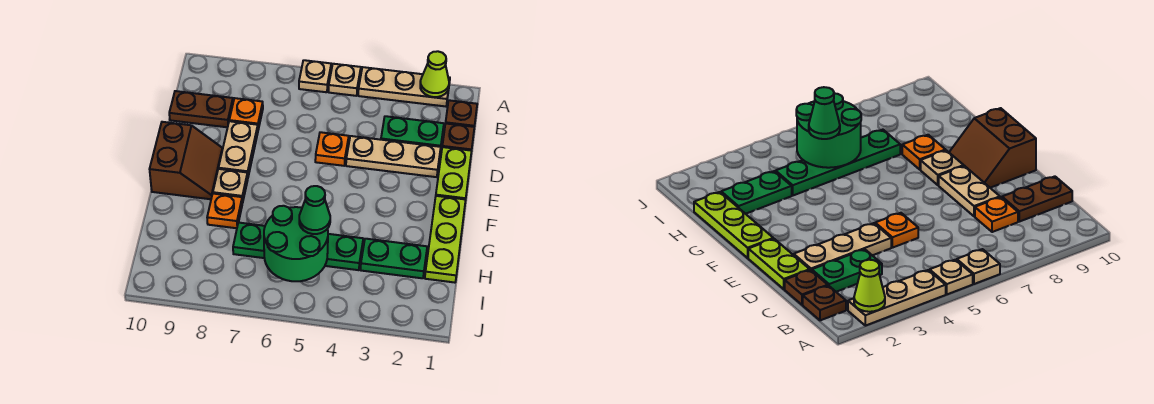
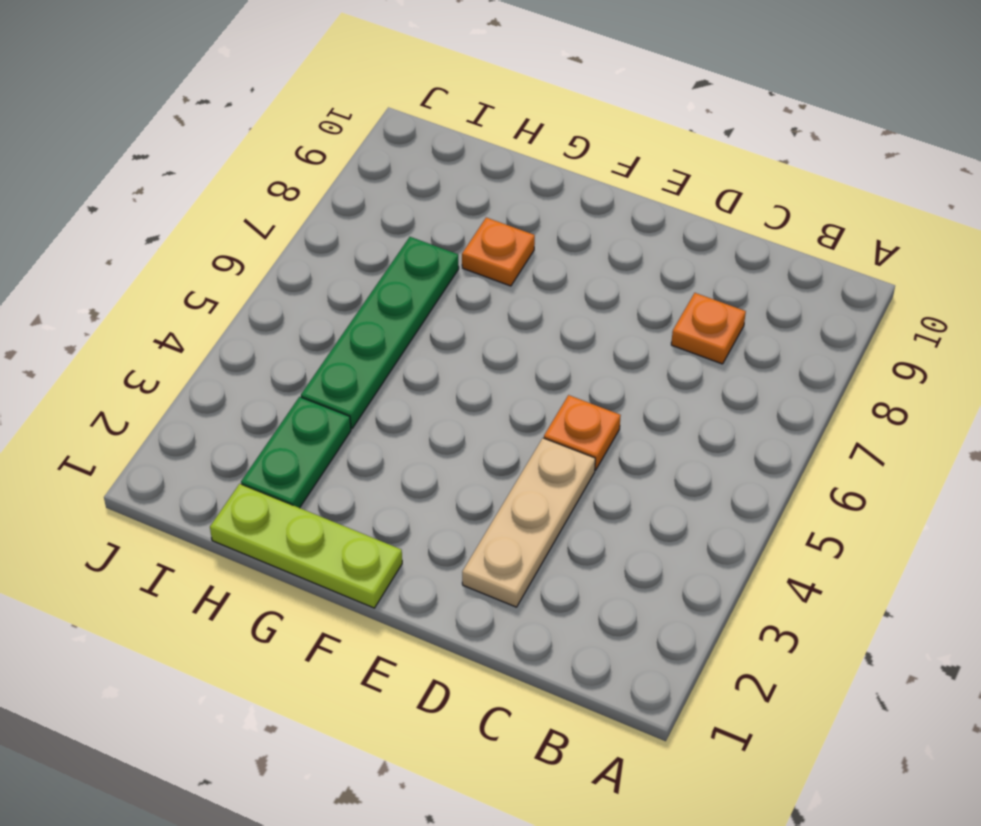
none -> tan 1x3 plate [358,67,450,106]
none -> tan 1x1 plate [329,64,361,96]
none -> tan 1x1 plate [299,60,331,92]

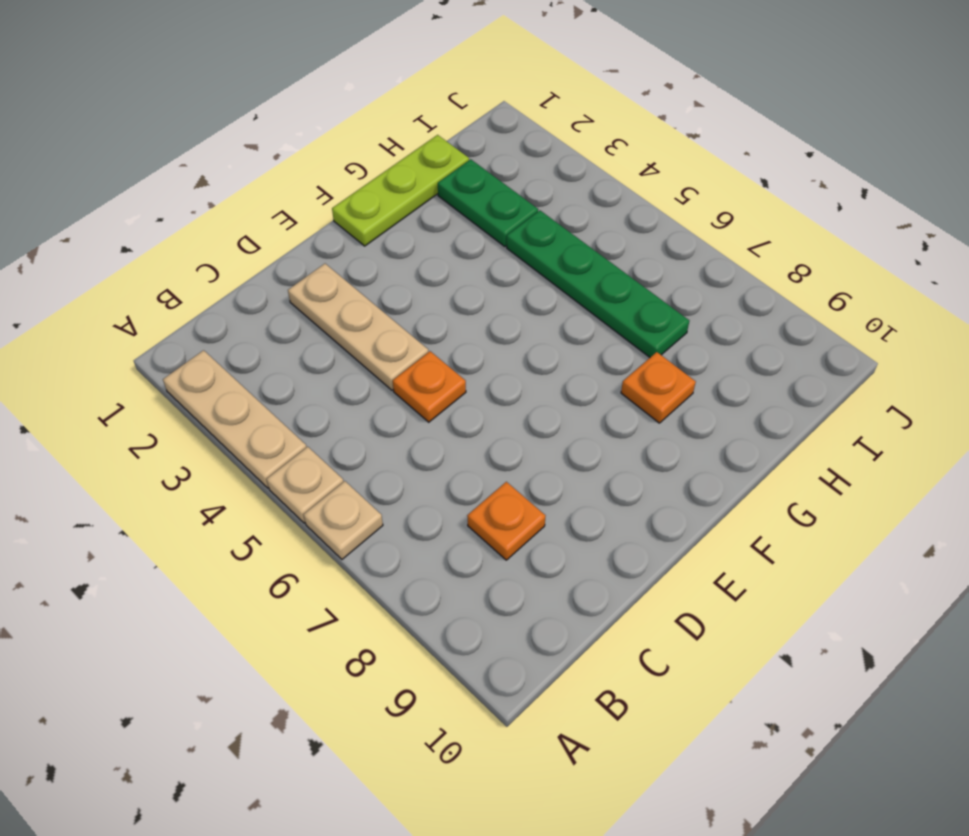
none -> brown 1x1 plate [446,100,477,127]
none -> brown 1x1 plate [442,123,474,151]
none -> green 1x2 plate [381,116,444,147]

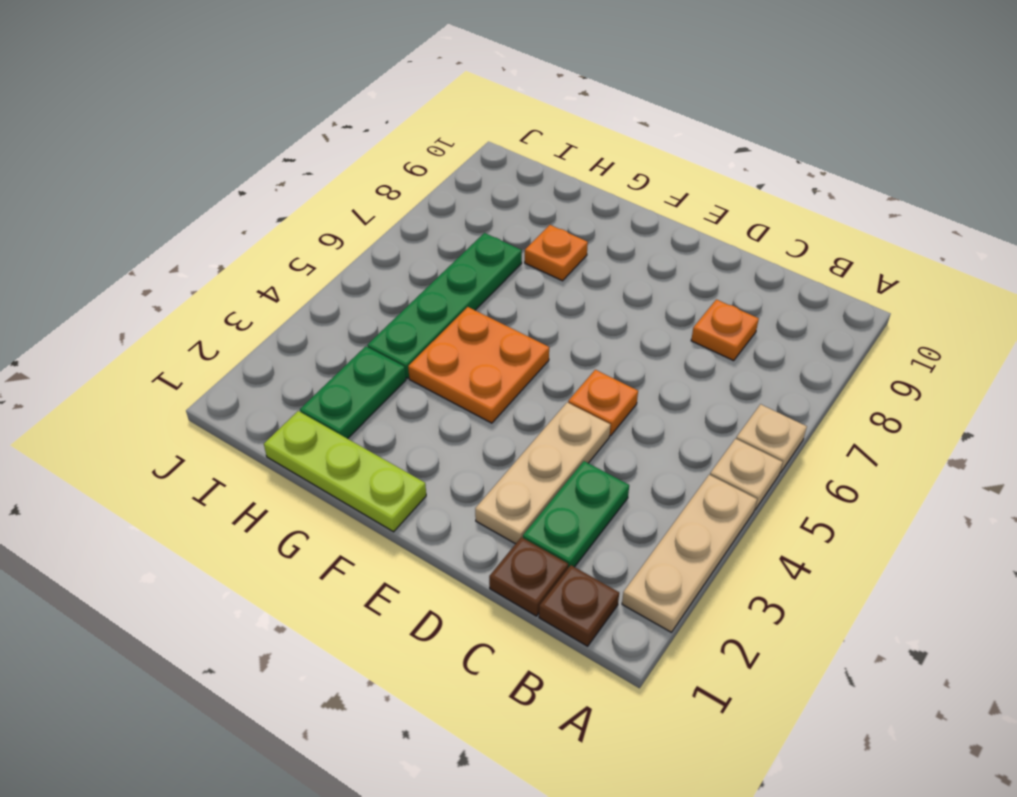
orange 2x2 plate [408,307,549,423] -> none
none -> brown 1x2 plate [169,91,233,127]
none -> lime 1x2 plate [436,147,472,199]
none -> tan 1x2 plate [218,121,258,176]

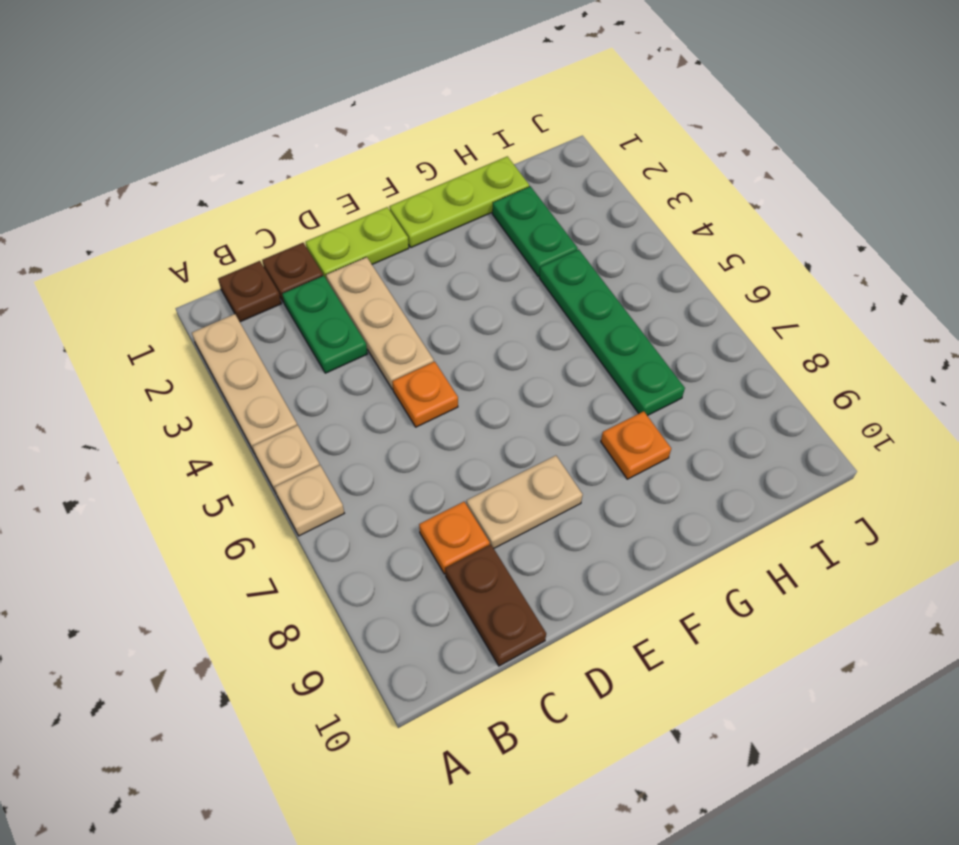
none -> brown 2x2 slope [150,122,222,199]
none -> tan 1x1 plate [213,169,248,203]
none -> lime 1x1 cone [420,51,449,97]

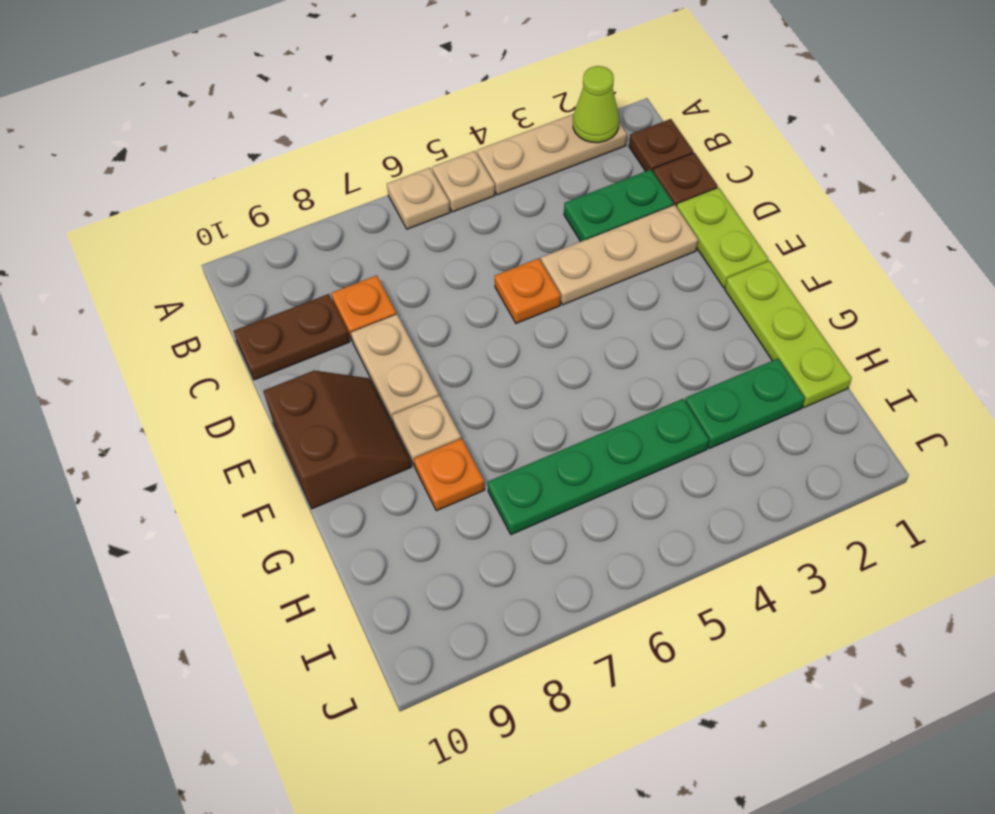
none -> green 2x2 round brick [264,206,328,281]
none -> green 1x1 cone [299,186,330,234]

